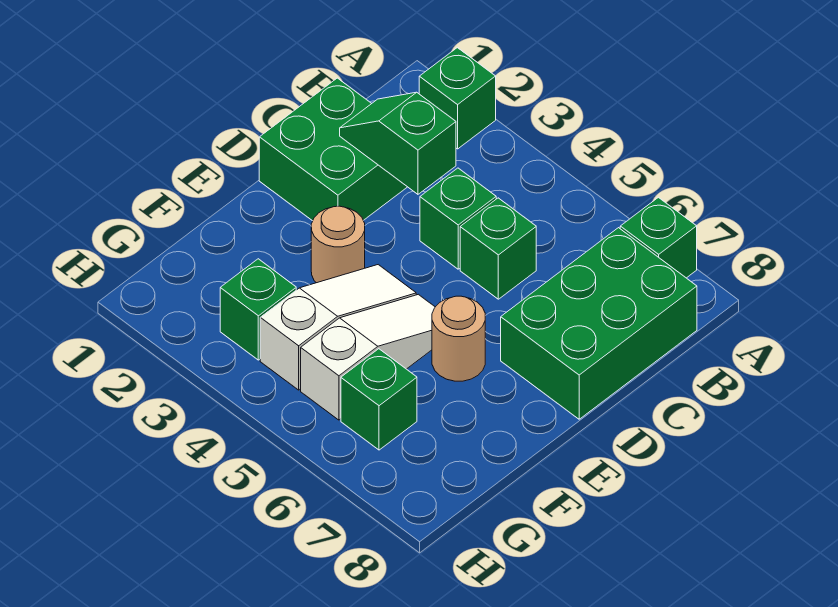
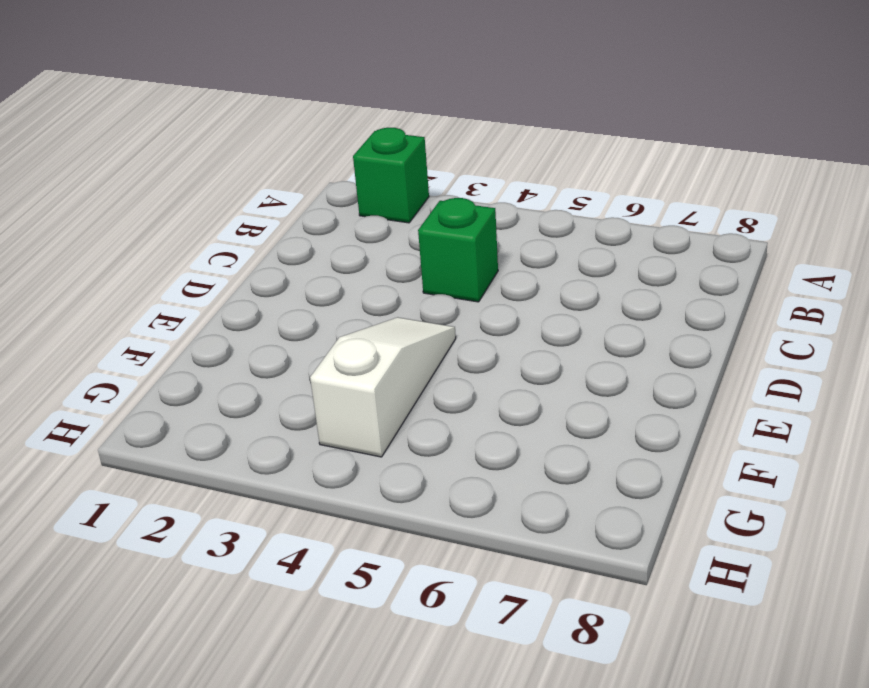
none -> green 1x1 brick [620,197,697,278]
none -> green 2x3 brick [501,228,697,419]
none -> green 2x2 brick [259,78,407,221]

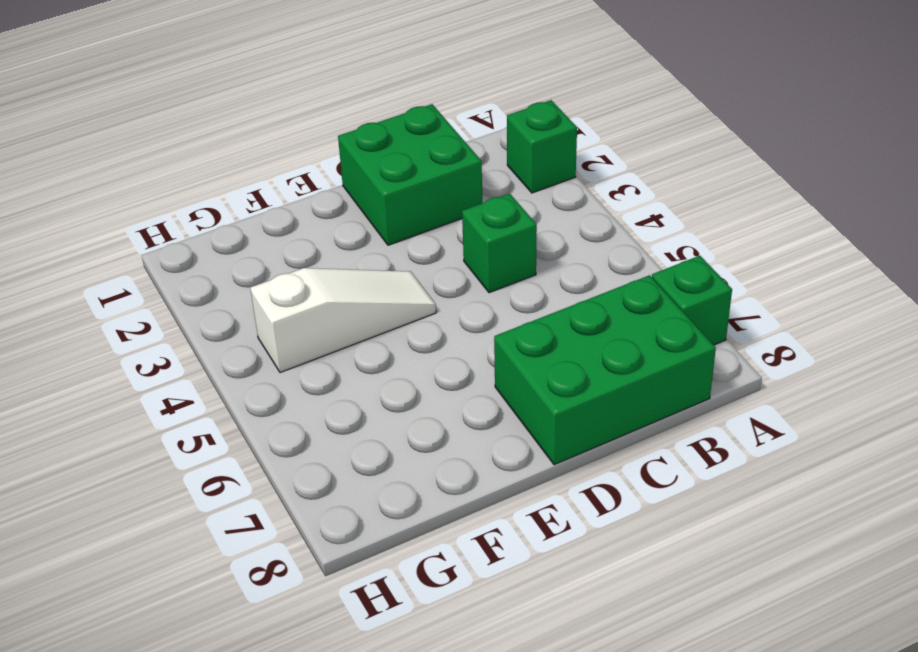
none -> green 1x1 brick [460,198,536,299]
none -> tan 1x1 round brick [311,206,365,283]
none -> white 1x3 slope [301,294,435,420]

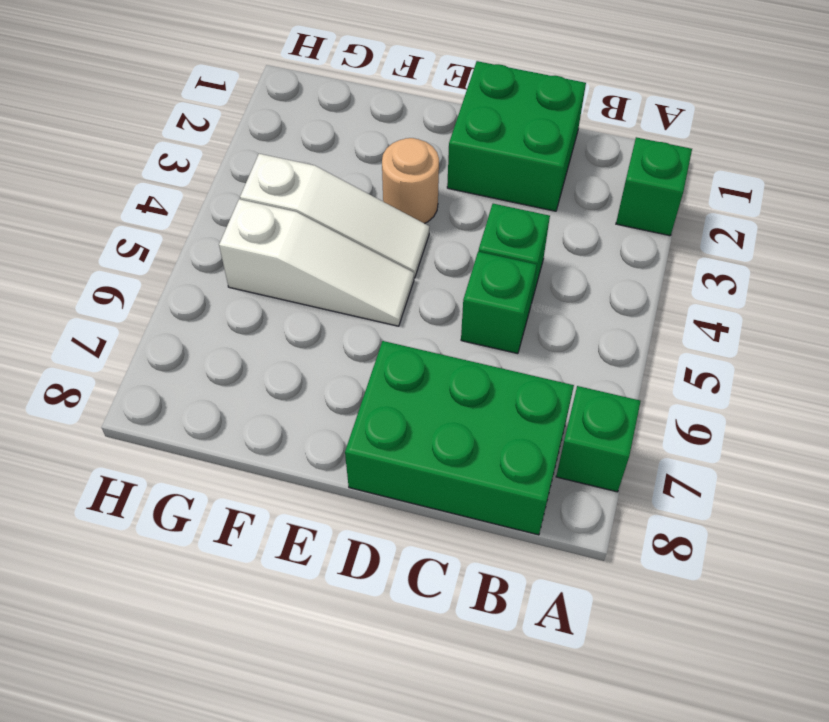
none -> tan 1x1 round brick [432,296,485,381]
none -> green 1x1 brick [220,259,296,360]
none -> green 1x1 brick [341,349,417,450]

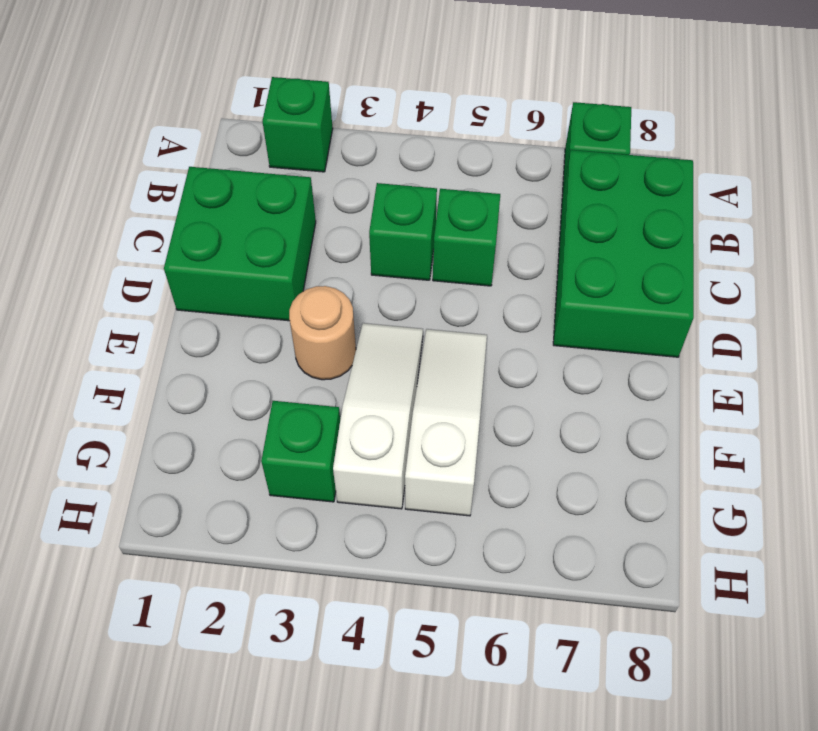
none -> tan 1x1 round brick [432,296,485,381]
none -> green 1x1 brick [341,349,417,450]
none -> green 1x2 slope [340,92,456,194]

